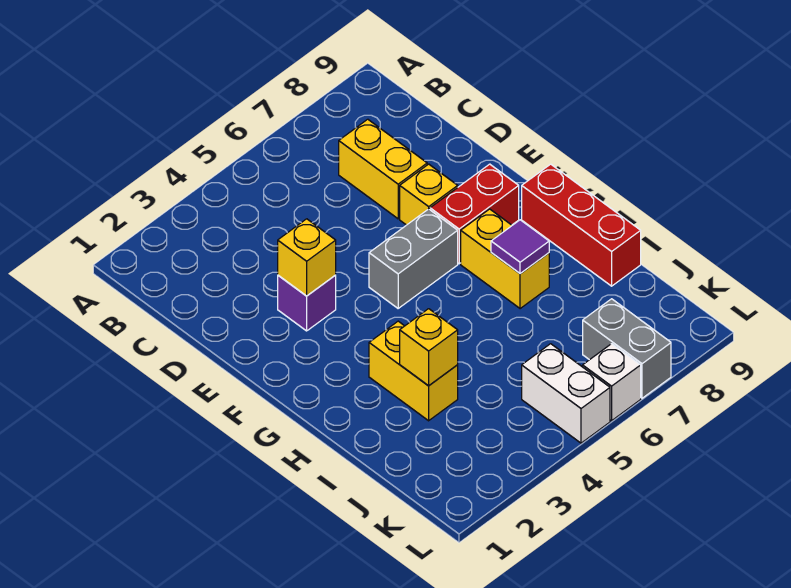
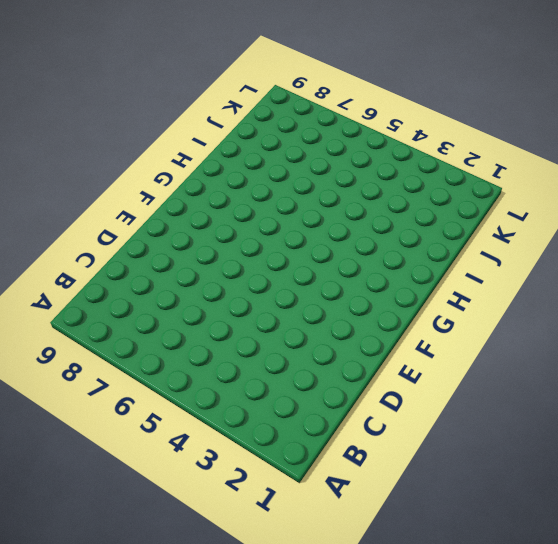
none -> yellow 1x2 brick [339,119,427,219]
none -> purple 1x1 brick [278,275,336,331]
none -> yellow 1x1 brick [400,164,458,225]

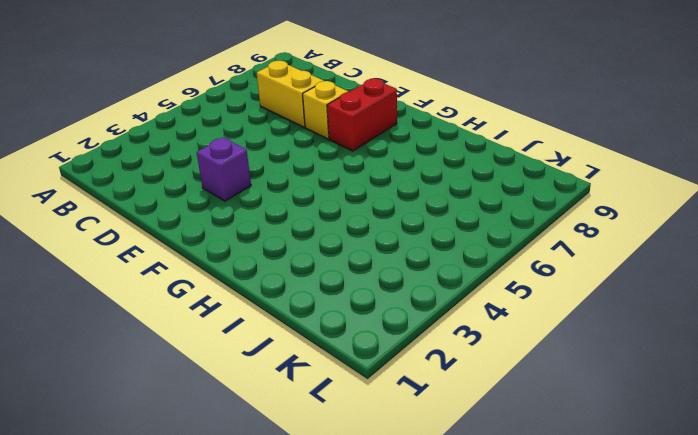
none -> grey 1x2 brick [369,209,458,308]
none -> yellow 1x2 brick [461,209,549,309]
none -> red 1x3 brick [522,164,641,286]

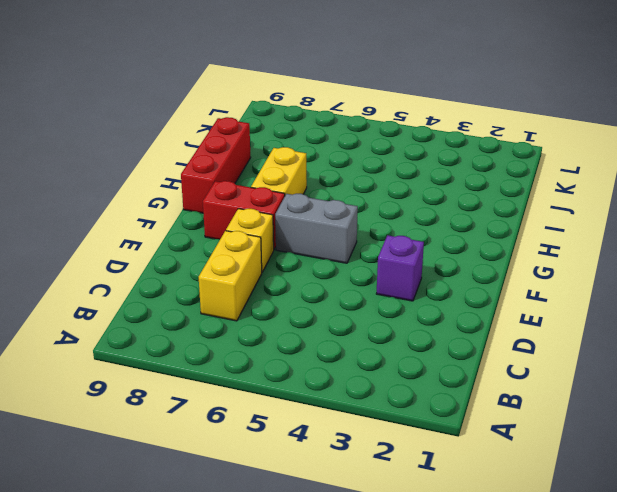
none -> yellow 1x2 brick [369,321,458,421]
none -> white 1x2 brick [522,344,610,443]
none -> grey 1x2 brick [583,299,671,398]

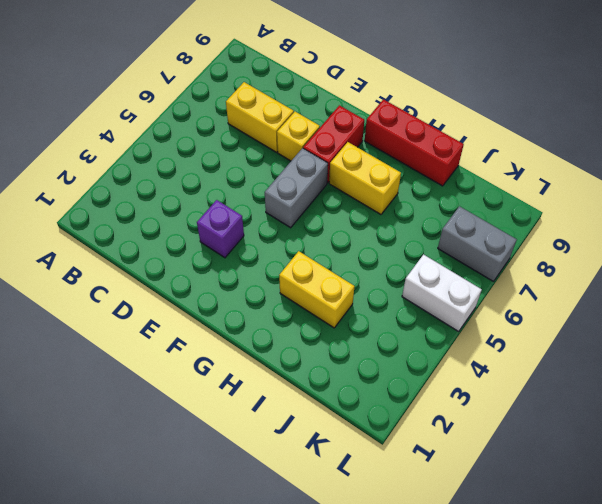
none -> white 1x1 brick [583,344,641,421]
none -> yellow 1x1 brick [278,219,336,296]
none -> purple 1x1 tile [491,220,549,274]

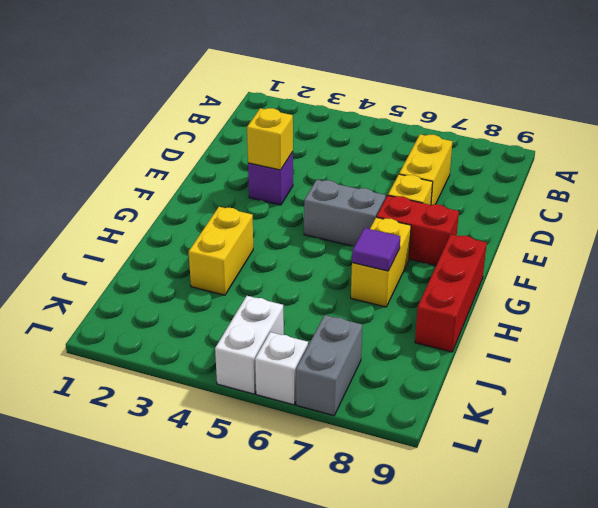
none -> yellow 1x1 brick [400,309,458,386]

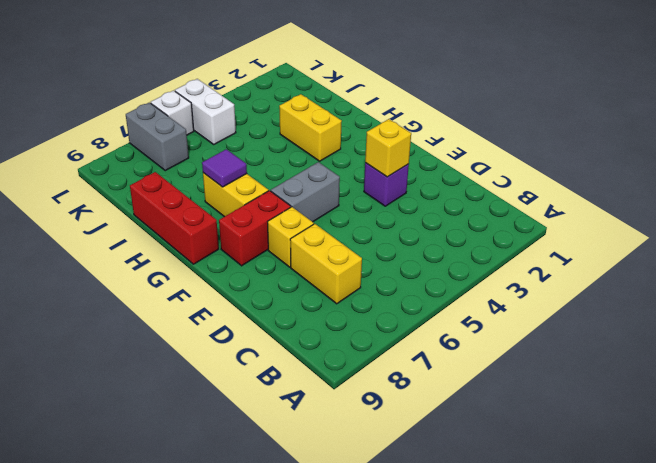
none -> yellow 1x1 brick [400,309,458,386]

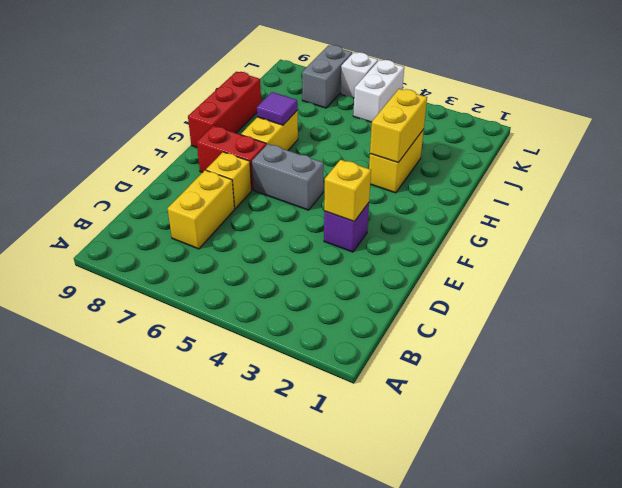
yellow 1x2 brick [370,89,427,162] -> yellow 1x1 brick [400,309,458,386]

